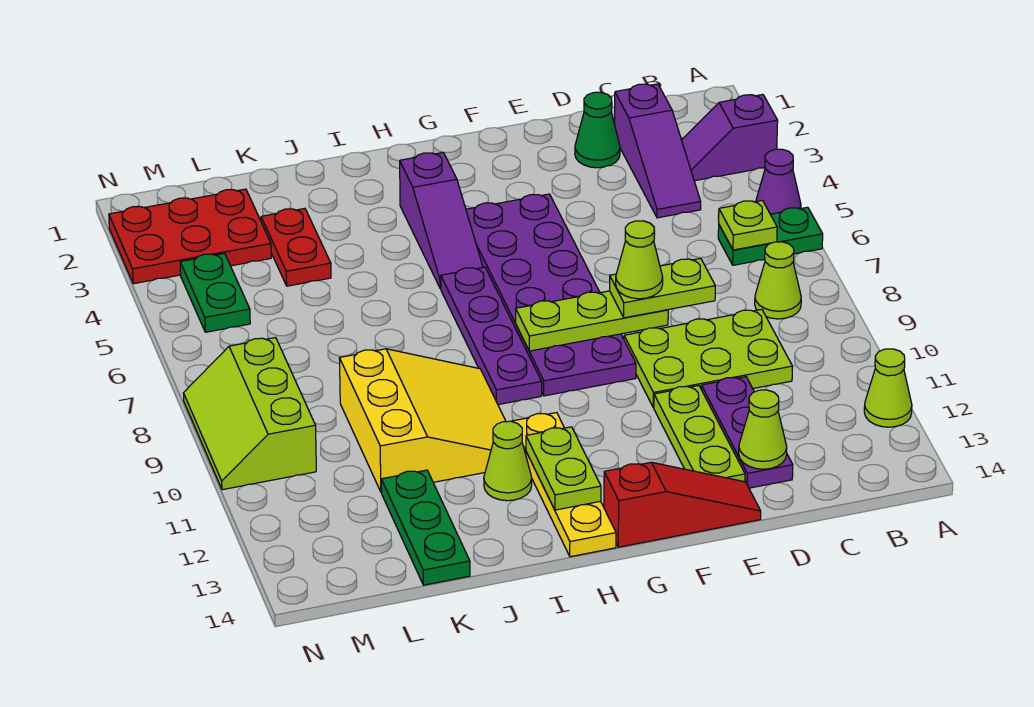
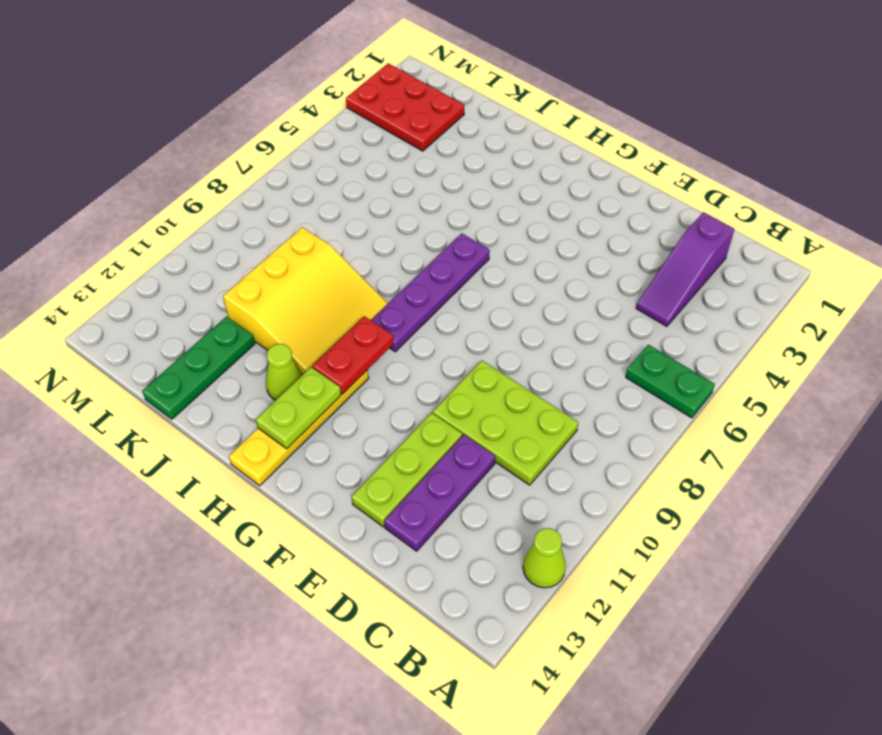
red 1x2 plate [312,316,394,394] -> red 1x2 plate moved to [261,208,331,286]
none -> purple 1x2 slope [682,95,778,181]
none -> purple 1x1 cone [756,149,801,214]
none -> lime 1x1 cone [755,242,801,319]

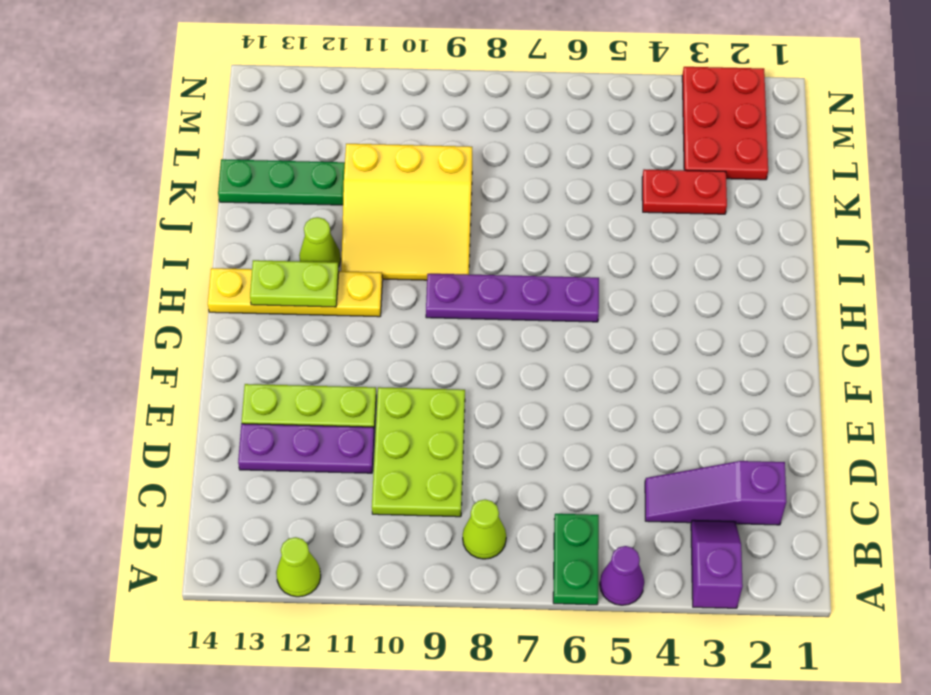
none -> green 1x1 cone [575,92,620,168]
none -> red 1x3 slope [604,462,761,547]
none -> purple 2x6 plate [466,194,636,396]

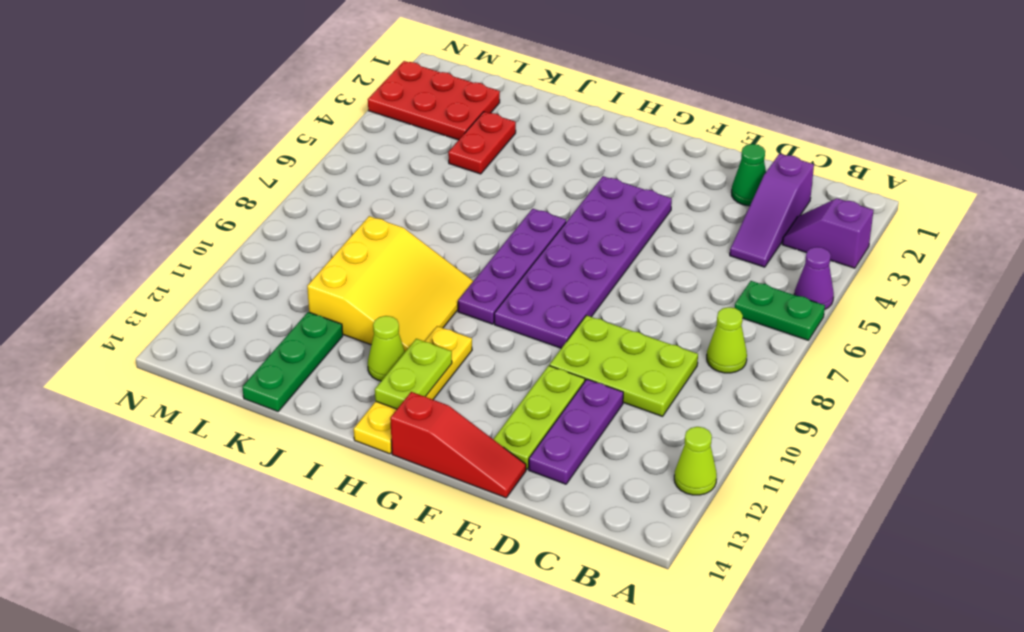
none -> purple 1x3 slope [400,152,483,289]
none -> green 1x2 plate [180,253,250,332]
none -> lime 2x3 slope [183,338,316,490]

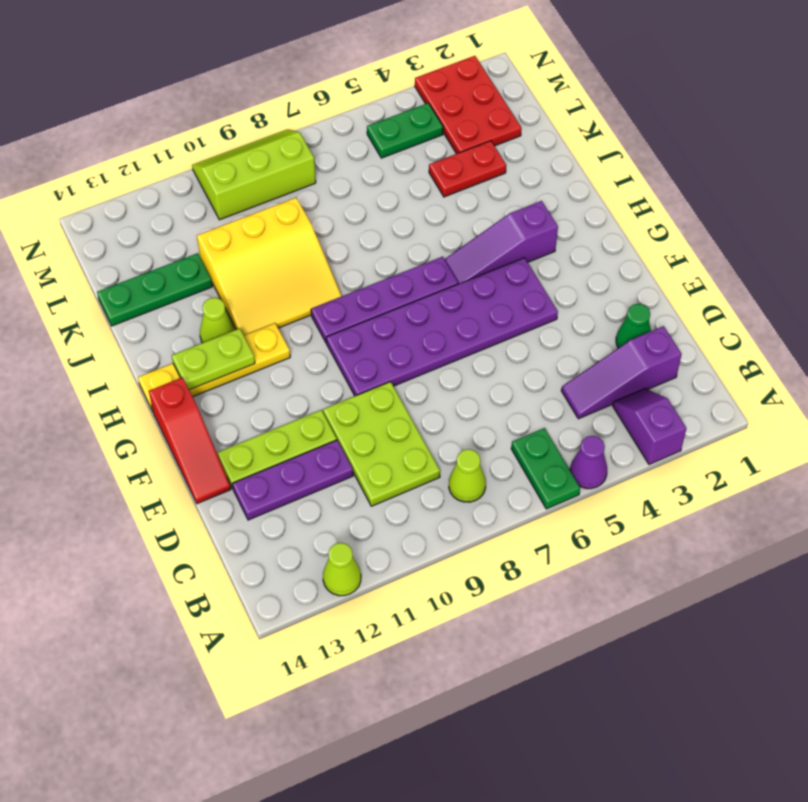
none -> lime 1x1 plate [719,200,777,250]
none -> lime 1x1 cone [739,390,787,469]
none -> lime 1x3 plate [516,291,668,351]

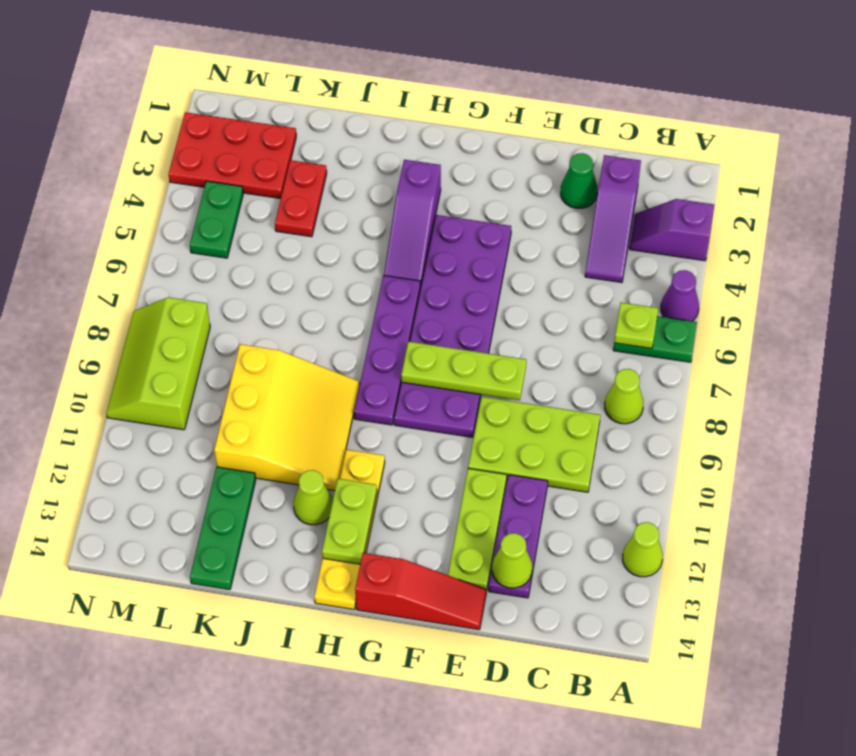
none -> lime 1x2 plate [610,258,715,318]
none -> lime 1x1 cone [616,221,663,299]

